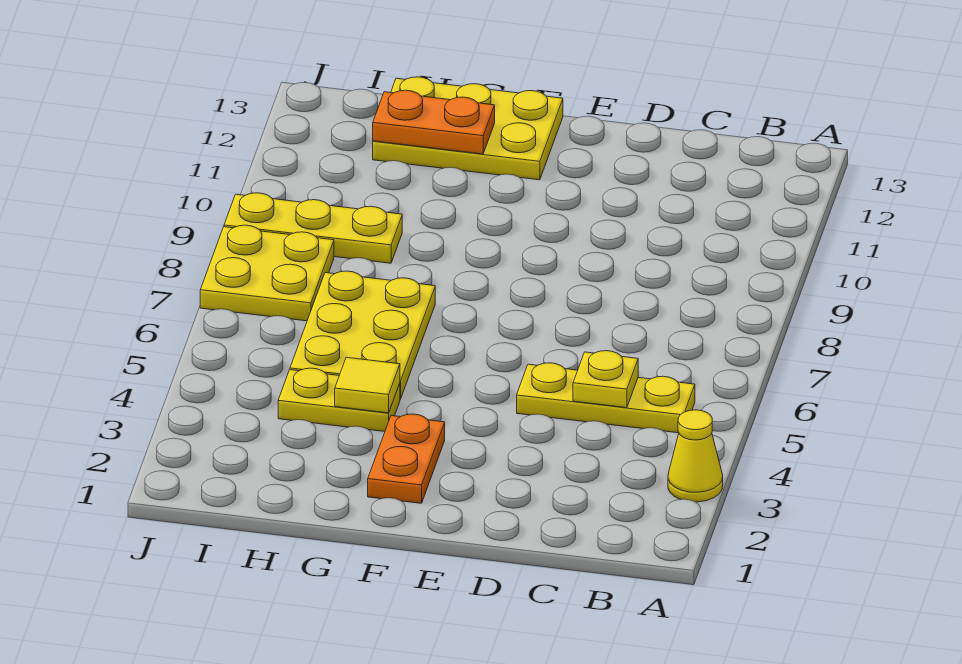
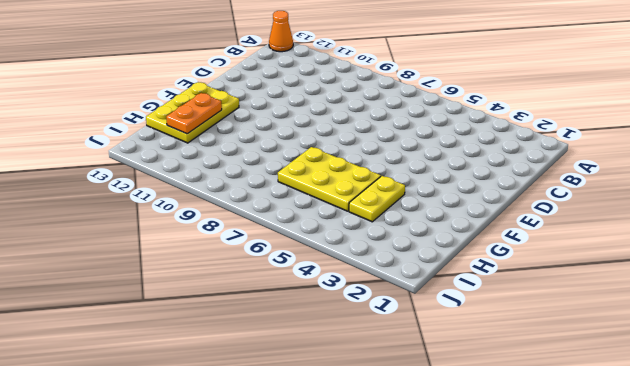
orange 1x1 cone [269,11,293,52] -> none
none -> yellow 1x1 cone [668,410,723,502]
none -> yellow 1x3 plate [517,363,695,433]

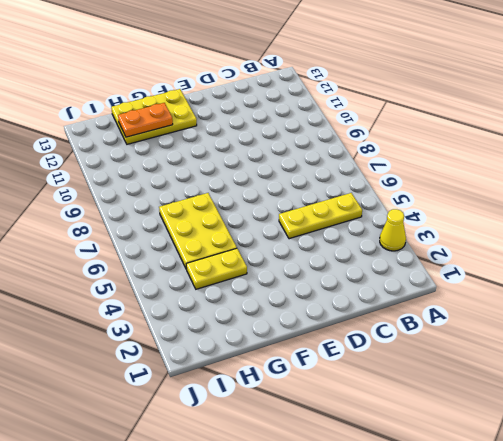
none -> orange 1x2 plate [368,414,445,503]
none -> yellow 1x3 plate [224,193,402,263]

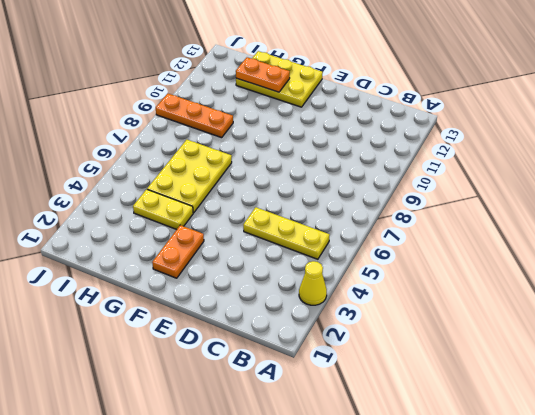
orange 1x3 plate [156,94,233,138] -> yellow 1x3 plate [224,193,402,263]
none -> yellow 2x2 plate [200,225,334,321]
none -> yellow 1x1 plate [573,351,638,408]

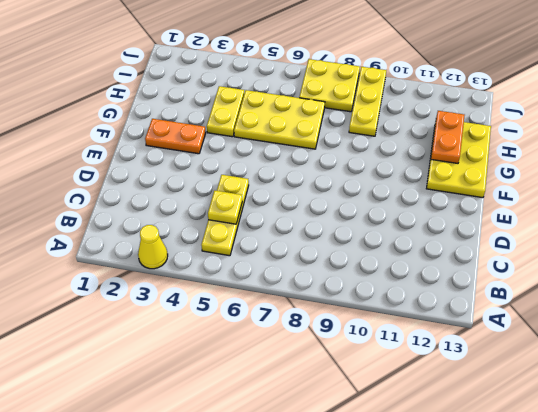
none -> yellow 1x1 tile [335,357,400,413]

